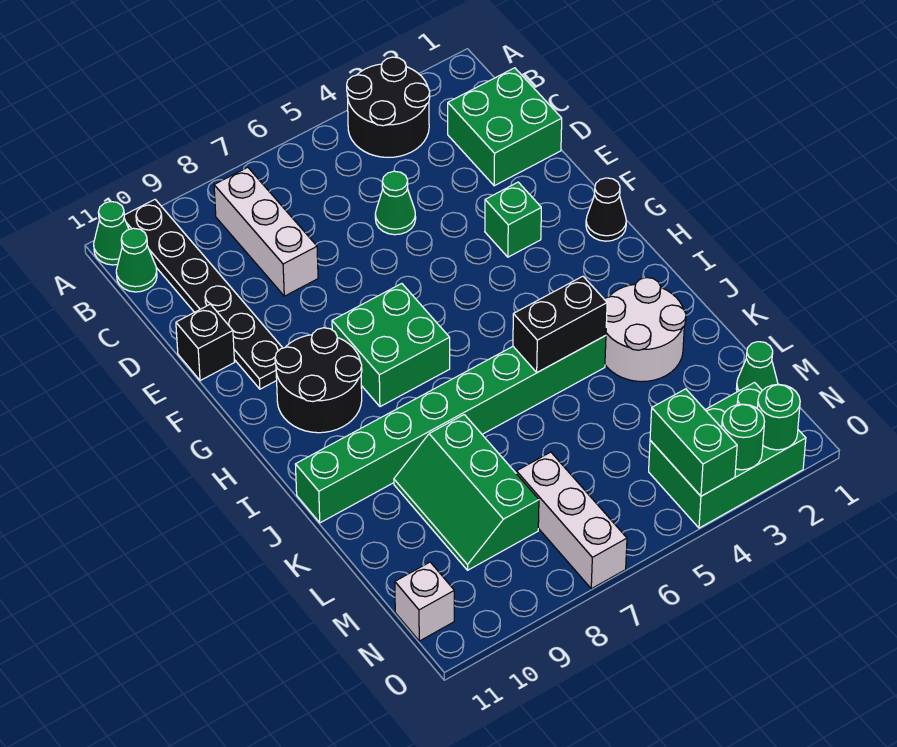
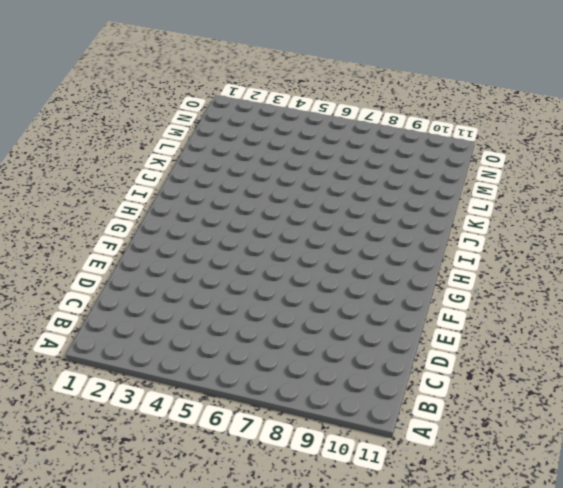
none -> black 2x2 round brick [347,57,430,157]
none -> black 1x6 plate [124,200,282,389]
none -> green 1x1 cone [94,202,129,265]

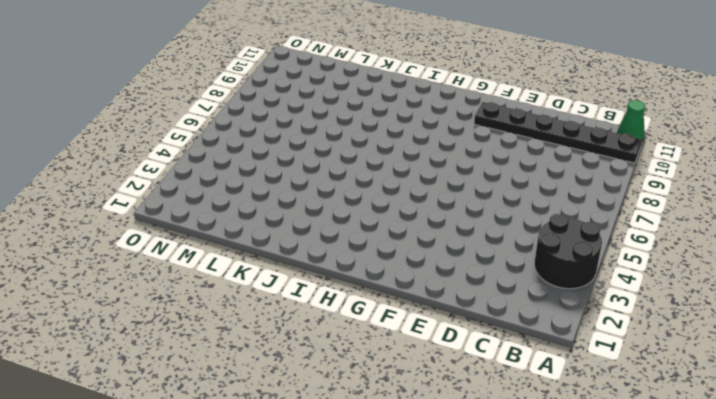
none -> white 1x3 brick [214,167,318,296]
none -> green 1x1 cone [116,228,157,292]
none -> green 2x2 brick [448,68,562,186]

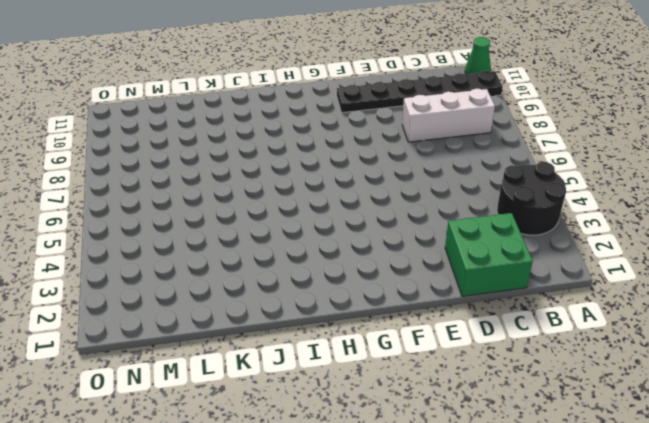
none -> green 1x1 cone [116,228,157,292]
none -> green 1x1 cone [375,171,416,235]
none -> black 1x1 brick [176,304,234,381]

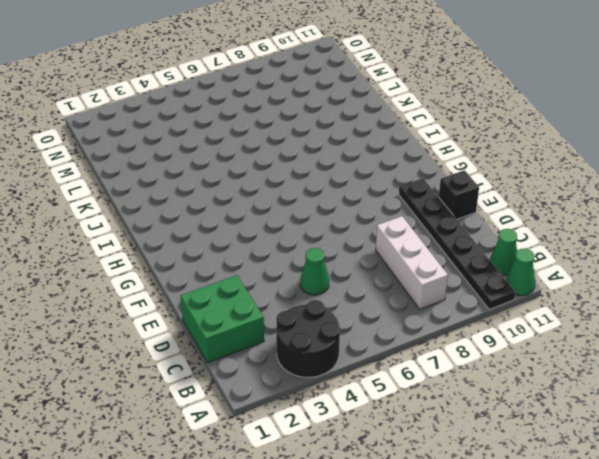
none -> green 1x1 brick [485,182,541,257]
none -> black 1x1 cone [586,178,626,241]
none -> green 2x2 brick [332,284,450,407]

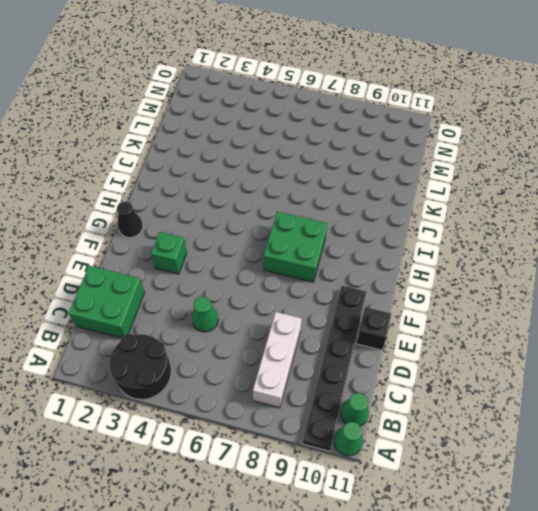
none -> black 2x2 round brick [275,328,362,433]
none -> white 2x2 round brick [604,278,686,382]
none -> green 1x8 brick [295,336,606,523]

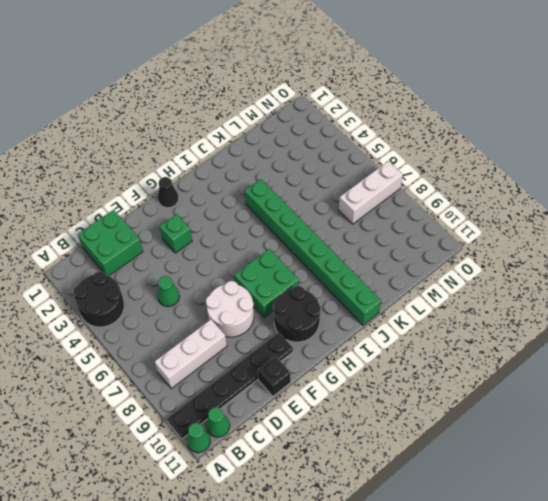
white 2x2 round brick [206,281,254,337] -> white 2x2 round brick moved to [604,278,686,382]
none -> green 2x3 slope [394,415,539,570]
none -> green 1x1 cone [736,342,778,392]
none -> green 2x3 brick [649,383,806,528]

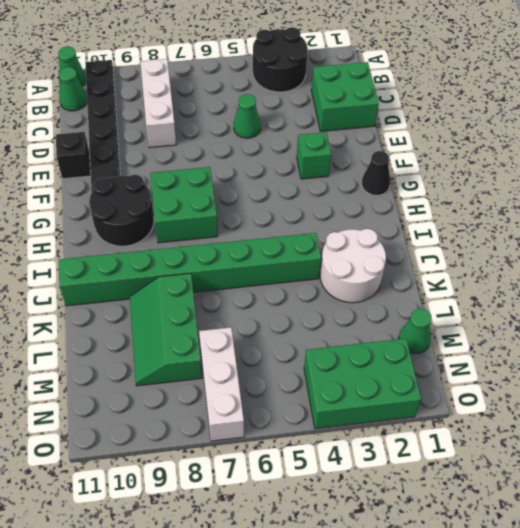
none -> white 1x1 brick [395,562,454,641]
none -> black 1x2 brick [513,276,607,372]
none -> green 1x2 brick [650,389,737,496]

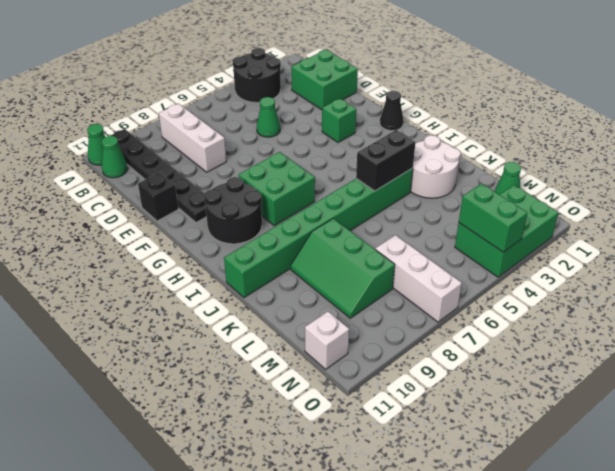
none -> green 1x1 round brick [757,384,800,450]
none -> green 1x1 round brick [722,404,765,470]

